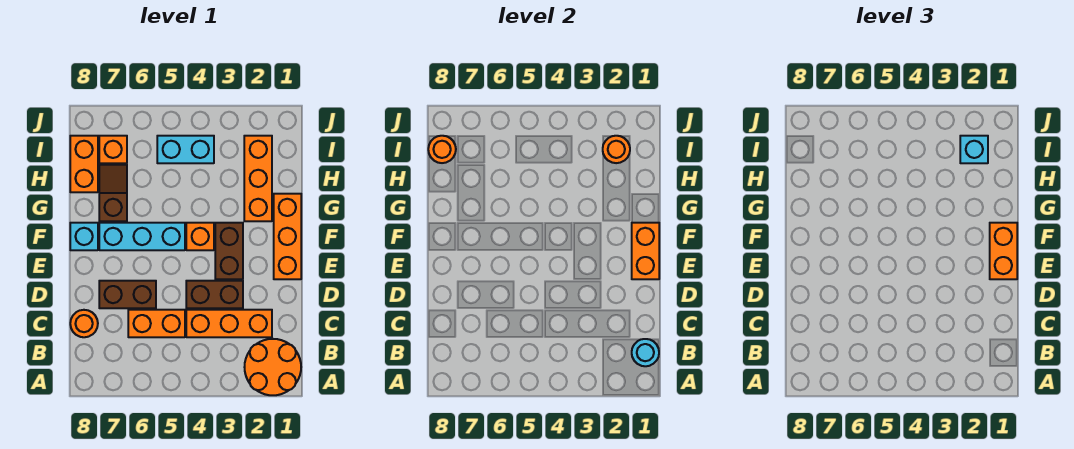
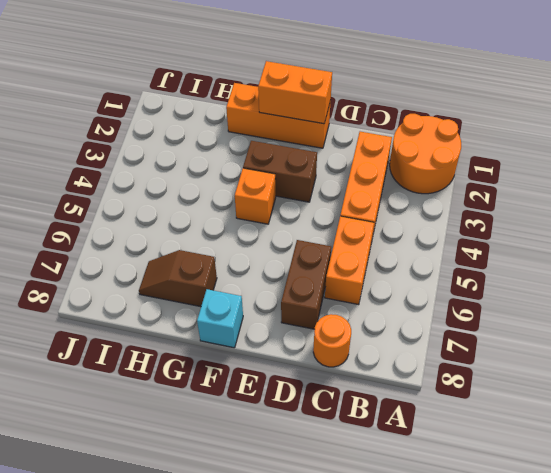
none -> brown 1x2 brick [186,281,243,308]
none -> cyan 1x3 brick [99,223,185,250]
none -> orange 1x3 brick [244,136,272,221]

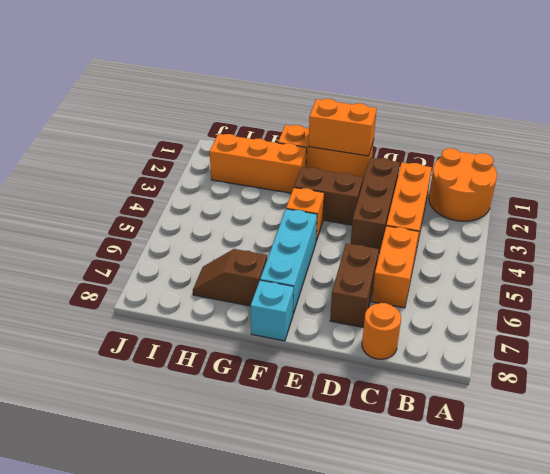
brown 1x3 brick [351,158,400,253] -> brown 1x2 brick [186,281,243,308]
none -> orange 1x2 brick [70,136,98,192]
none -> cyan 1x2 brick [157,136,214,163]
none -> orange 1x1 brick [99,136,127,163]

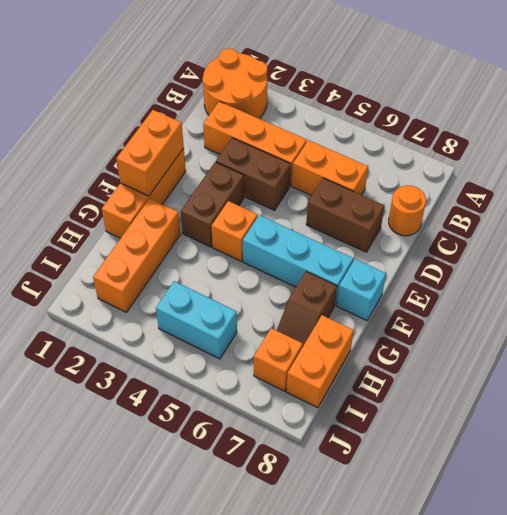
none -> cyan 1x1 round brick [632,339,659,366]
none -> orange 1x1 round brick [603,136,630,163]
none -> orange 1x1 round brick [428,136,456,163]

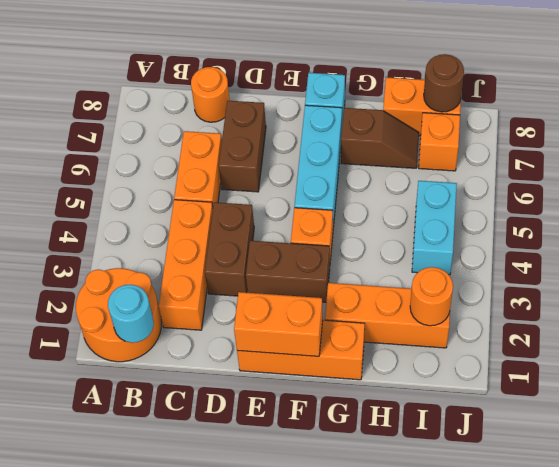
brown 1x1 round brick [424,54,464,112] -> orange 1x1 round brick [428,136,456,163]
none -> orange 1x2 brick [990,223,1017,279]
none -> cyan 1x1 brick [960,136,988,163]

